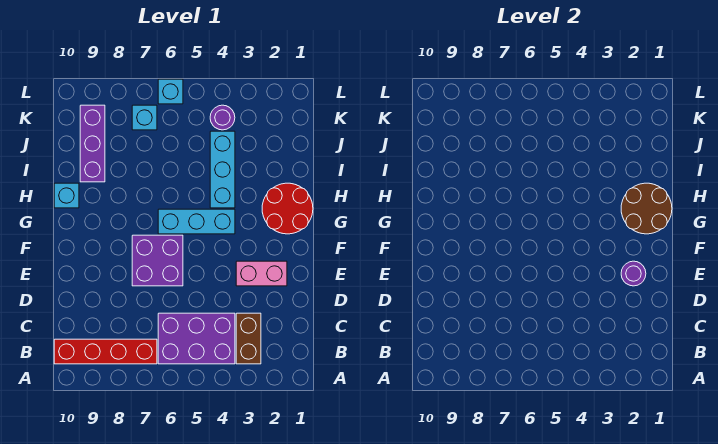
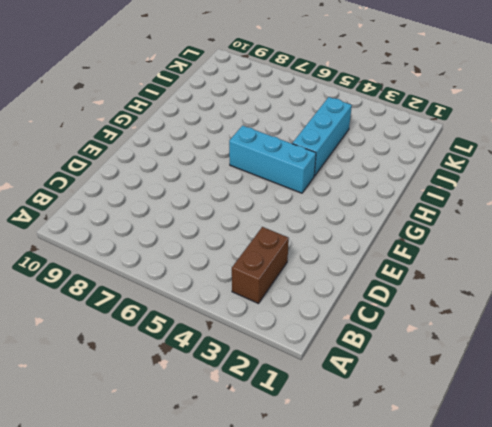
none -> purple 2x3 brick [158,313,235,364]
none -> red 1x4 brick [54,339,157,364]
none -> pink 1x2 brick [236,261,287,286]

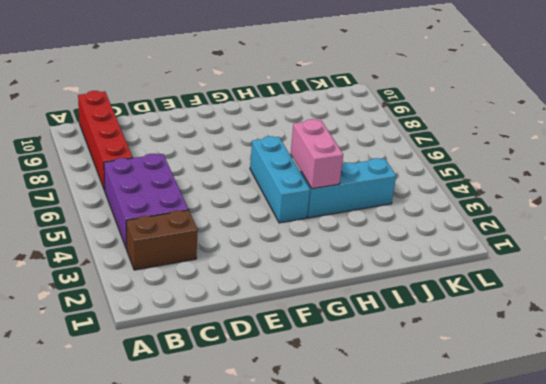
pink 1x2 brick [291,119,343,189] -> pink 1x2 brick moved to [236,261,287,286]
none -> purple 2x2 brick [132,235,183,286]
none -> red 2x2 round brick [262,183,313,234]
none -> cyan 1x1 brick [54,183,79,208]

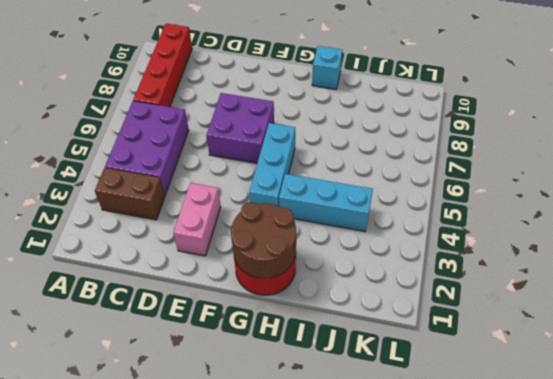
none -> purple 1x3 brick [80,105,105,182]
none -> purple 1x1 round brick [210,105,235,130]
none -> cyan 1x1 brick [132,105,157,130]

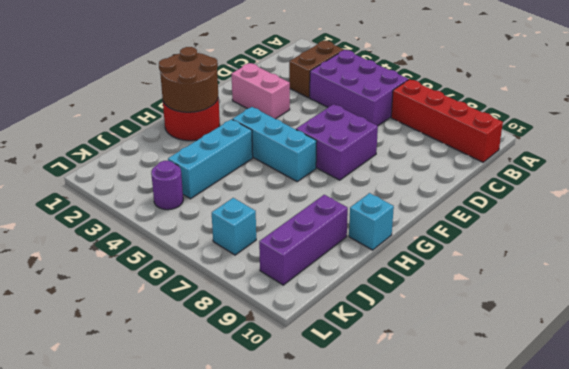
none -> cyan 1x1 brick [158,79,183,104]
none -> purple 1x1 round brick [621,261,646,286]

